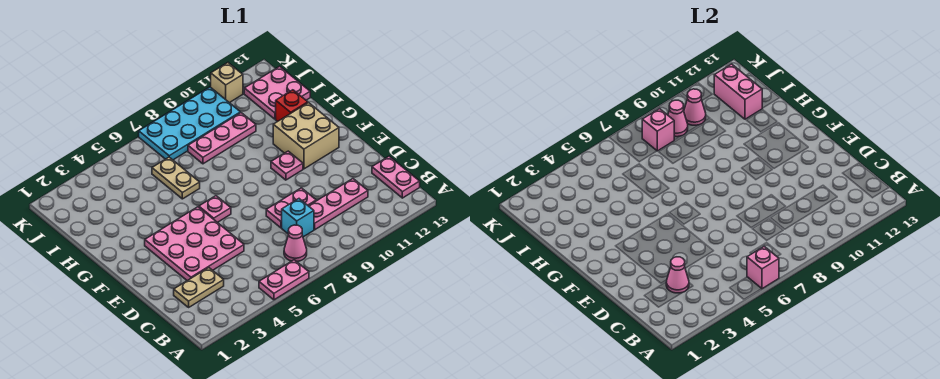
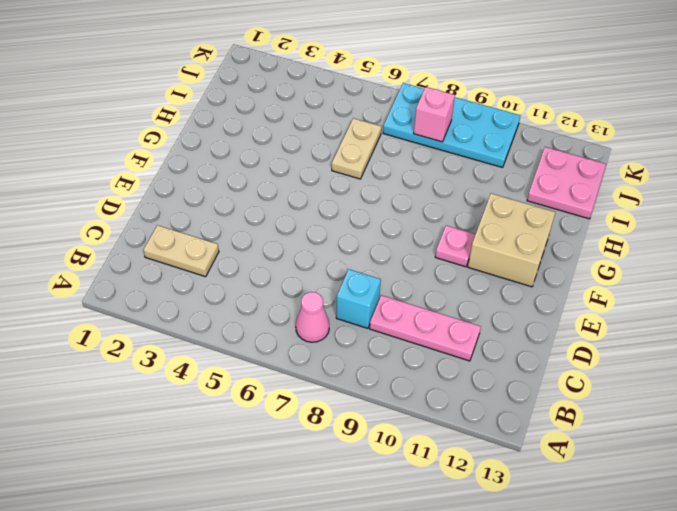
none -> pink 1x2 plate [259,260,309,300]
none -> pink 1x2 plate [372,156,420,198]
none -> pink 3x3 plate [145,207,244,281]

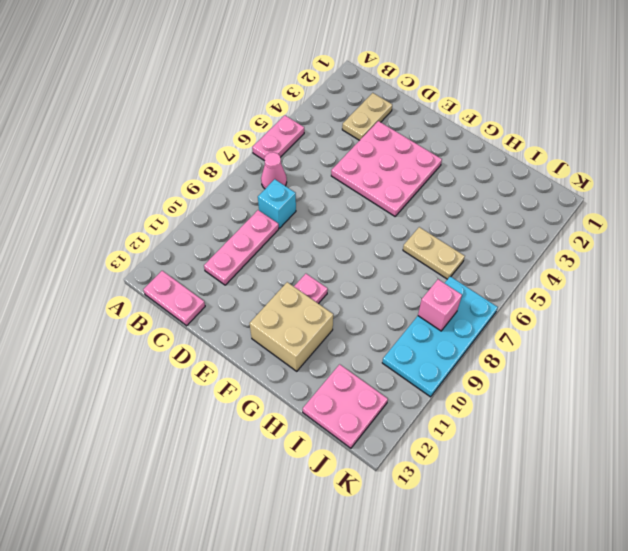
none -> pink 1x2 plate [266,188,316,228]
none -> pink 1x1 plate [199,196,231,223]
none -> red 1x1 brick [276,90,308,122]

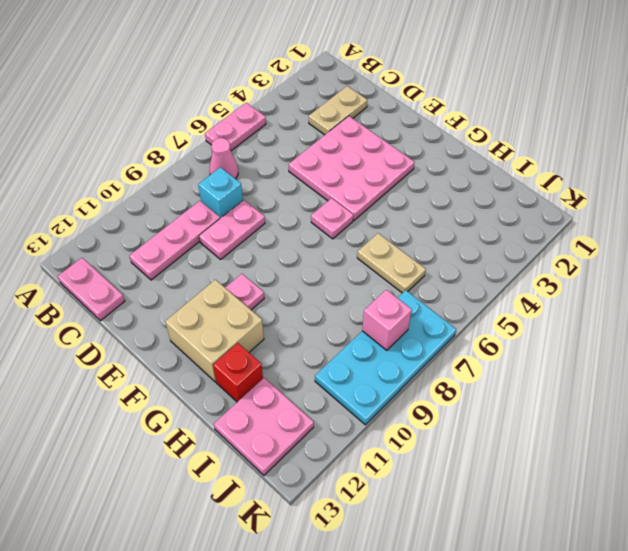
none -> pink 1x3 plate [188,113,256,164]
none -> tan 1x1 brick [211,63,243,103]
none -> pink 1x1 brick [747,246,779,289]

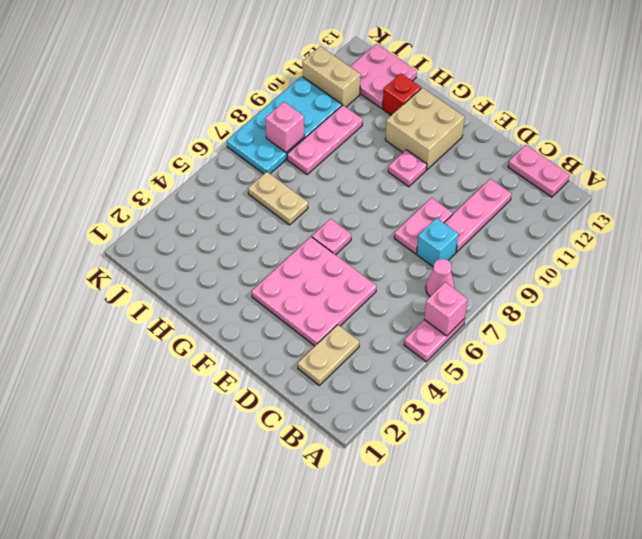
tan 1x2 brick [302,46,361,107] -> tan 1x1 brick [211,63,243,103]
none -> pink 1x1 cone [666,257,689,293]
none -> pink 1x2 brick [714,64,762,119]
none -> pink 1x1 cone [668,100,688,137]

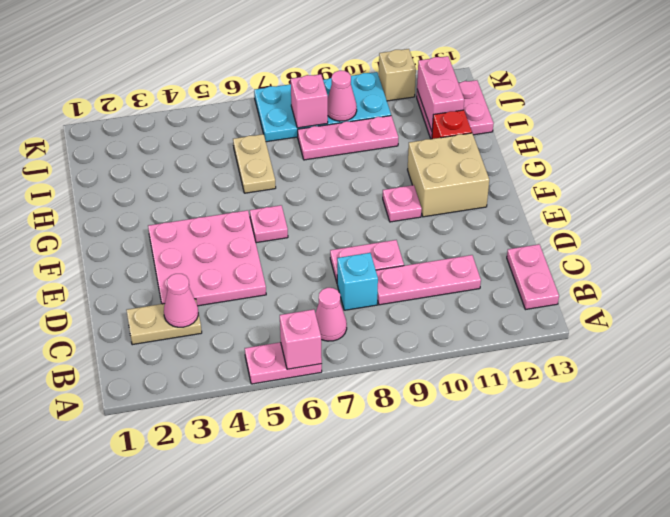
none -> pink 1x1 cone [684,89,706,125]

